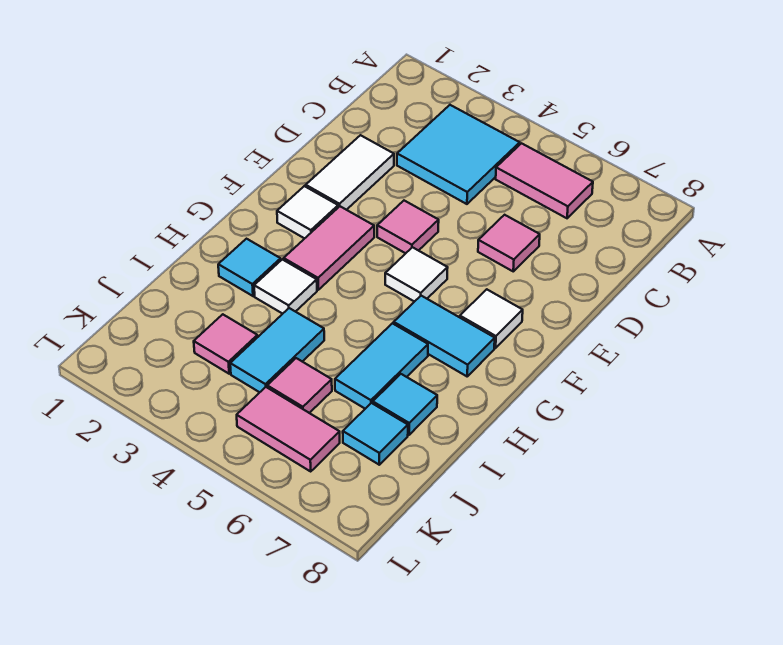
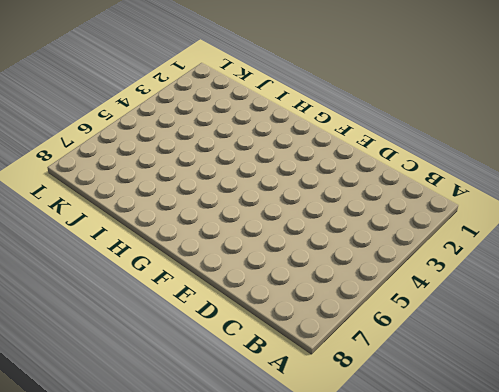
none -> cyan 2x2 tile [397,105,520,204]
none -> pink 1x2 tile [496,143,593,218]
none -> white 1x2 tile [306,135,394,210]

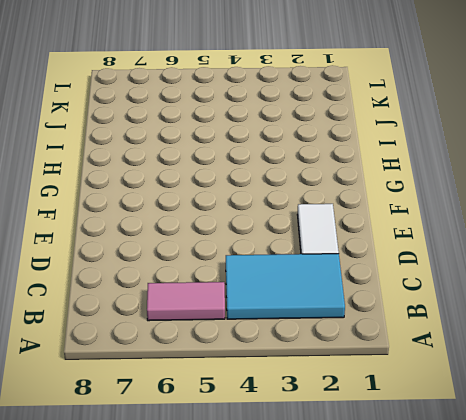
cyan 2x3 tile [226,254,345,319] -> cyan 2x2 tile [397,105,520,204]
none -> pink 1x1 tile [478,215,540,271]
none -> pink 1x1 tile [377,201,439,253]
none -> white 1x1 tile [277,186,338,238]

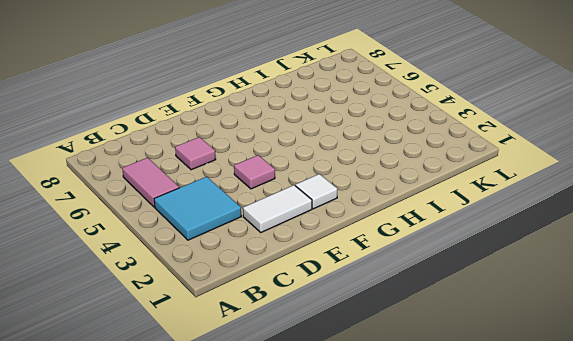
none -> pink 1x2 tile [284,206,374,290]
none -> white 1x1 tile [385,247,448,302]
none -> white 1x1 tile [460,289,523,348]

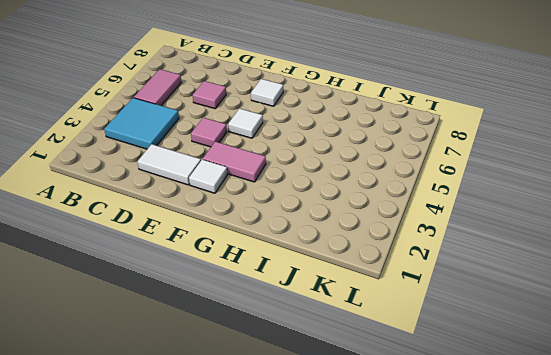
none -> cyan 1x2 tile [394,296,495,376]
none -> cyan 1x1 tile [218,239,281,296]
none -> white 1x1 tile [254,259,317,314]

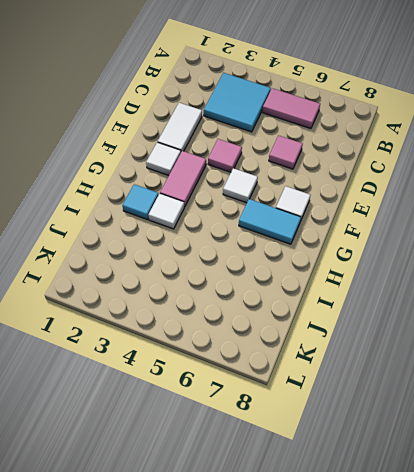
none -> cyan 1x2 tile [335,323,428,409]
none -> cyan 1x2 tile [230,308,324,392]
none -> cyan 1x1 tile [373,374,437,435]

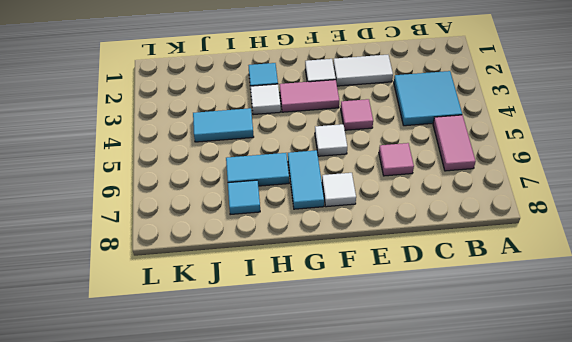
none -> pink 1x1 tile [194,314,257,374]
none -> pink 1x1 tile [267,358,332,413]
none -> cyan 1x1 tile [343,403,408,465]

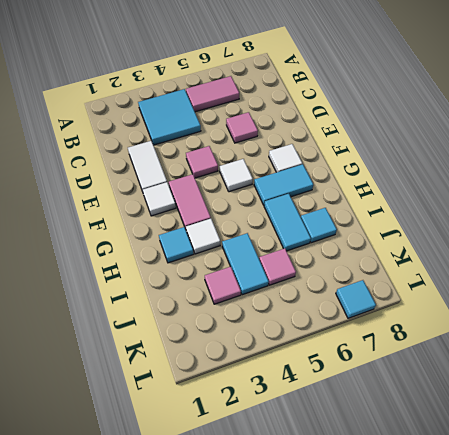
cyan 1x1 tile [336,280,376,318] -> cyan 1x1 tile moved to [343,403,408,465]
none -> pink 1x2 tile [237,387,340,471]

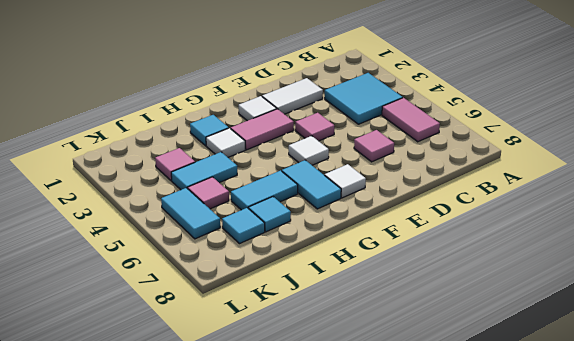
cyan 1x2 tile [161,188,220,239] -> pink 1x2 tile [237,387,340,471]

